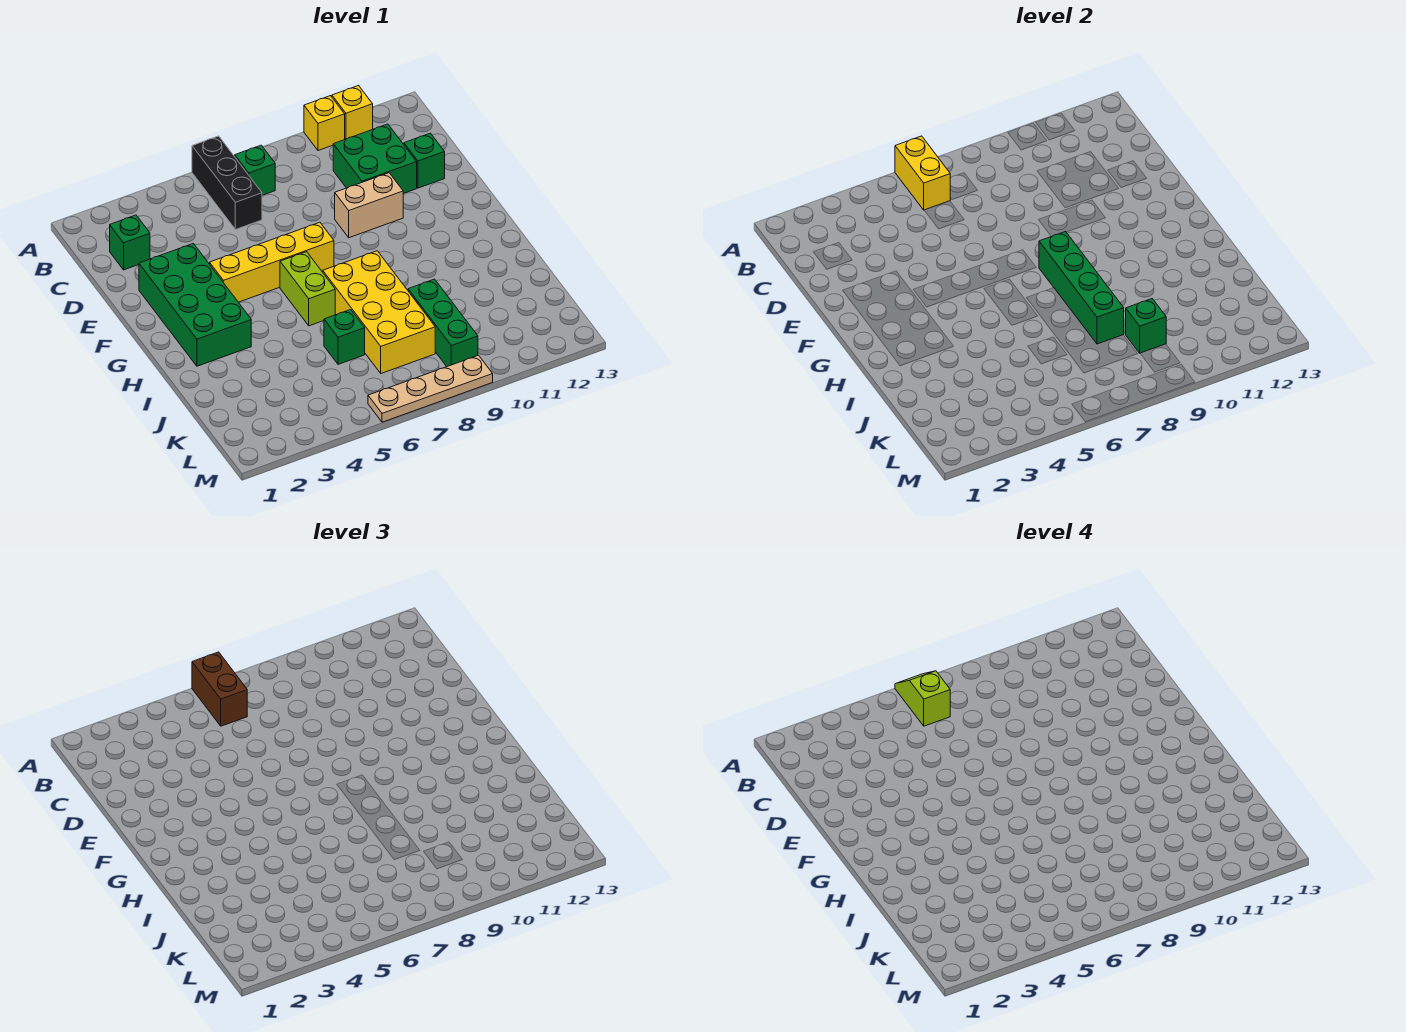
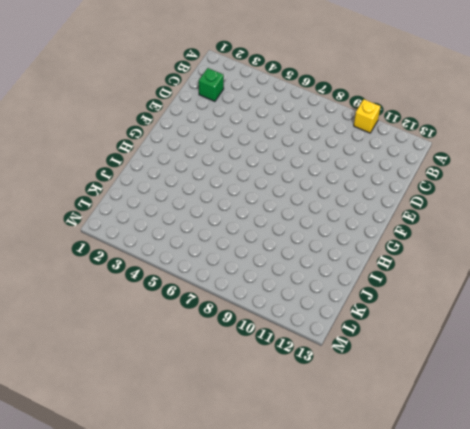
none -> black 1x3 brick [192,136,262,230]
none -> yellow 1x1 brick [332,86,373,139]
none -> green 1x1 brick [235,145,275,195]

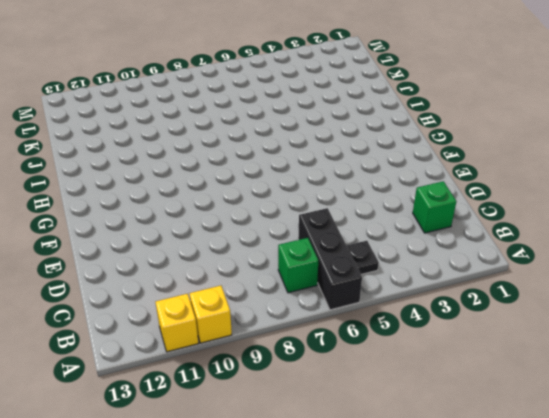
black 1x1 plate [347,241,379,274] -> none
none -> green 2x2 brick [333,124,417,194]
none -> green 1x1 brick [404,133,445,188]
none -> green 2x4 brick [139,243,251,366]

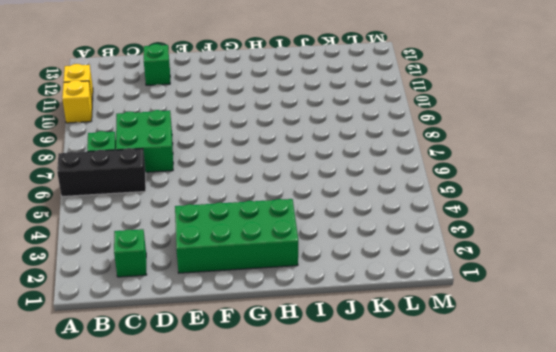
green 2x2 brick [116,110,173,172] -> green 2x2 brick moved to [333,124,417,194]
none -> tan 1x2 brick [335,173,403,238]
none -> yellow 1x4 brick [210,222,334,302]
none -> lime 1x2 brick [280,252,335,326]

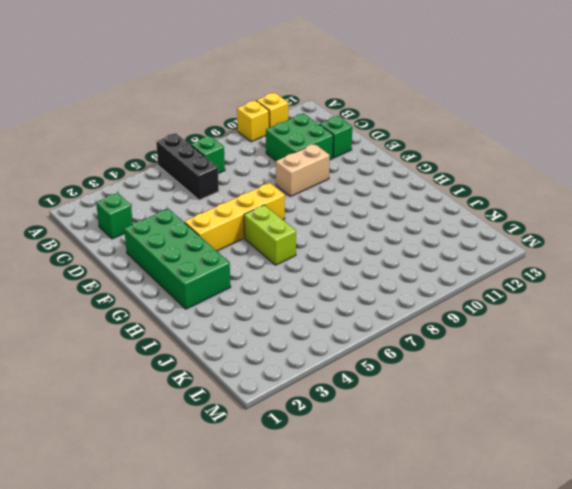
none -> yellow 2x4 brick [323,251,435,373]
none -> green 1x1 brick [324,310,365,364]
none -> green 1x3 brick [408,279,478,366]

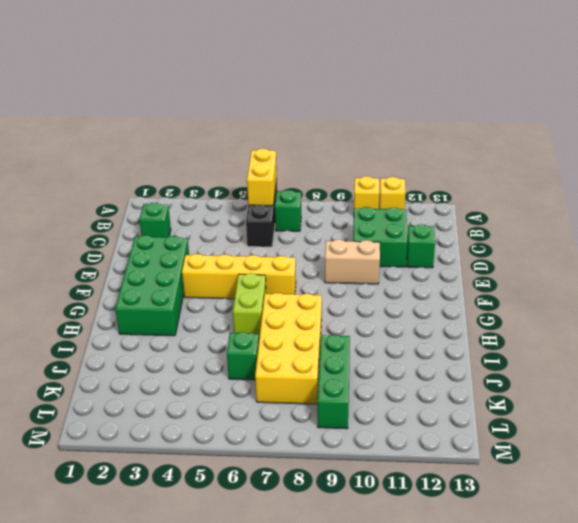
none -> tan 1x4 plate [368,355,493,422]
none -> green 1x4 brick [1039,232,1124,344]
none -> green 1x1 brick [1126,299,1166,353]

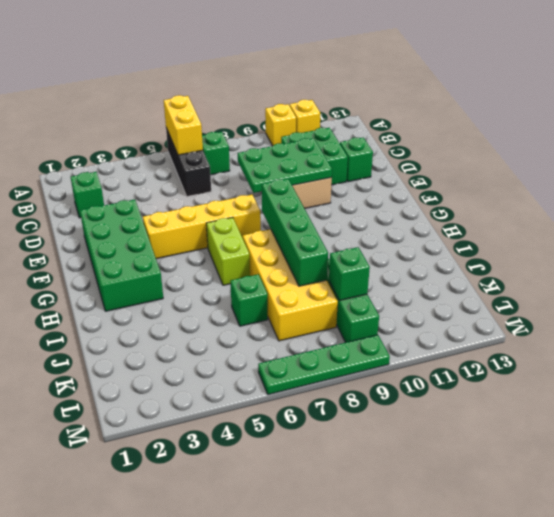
green 2x3 plate [238,138,332,193] -> none
green 1x4 plate [258,335,390,395] -> tan 1x4 plate [368,355,493,422]
none -> brown 1x2 brick [192,652,247,726]
none -> lime 1x2 slope [895,671,950,726]

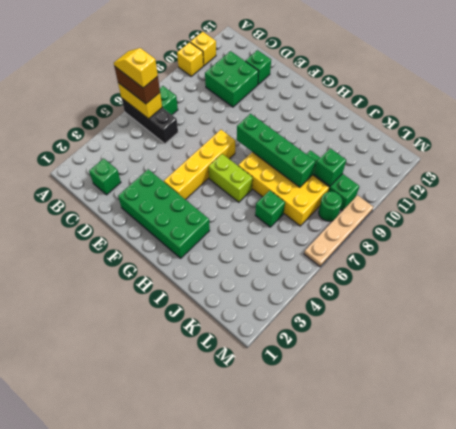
yellow 1x2 slope [114,48,158,88] -> lime 1x2 slope [895,671,950,726]
green 1x1 round brick [319,191,342,221] -> none
none -> tan 1x2 brick [335,173,403,238]

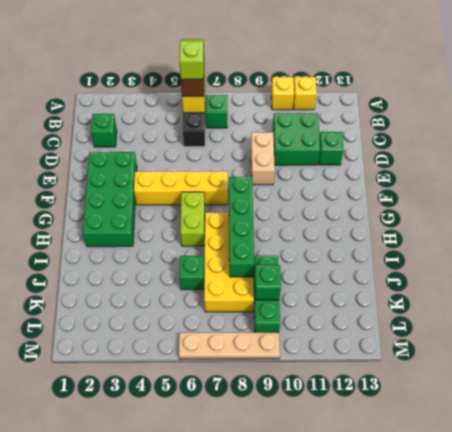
tan 1x2 brick [251,132,275,185] -> tan 1x2 brick turned to [335,173,403,238]

